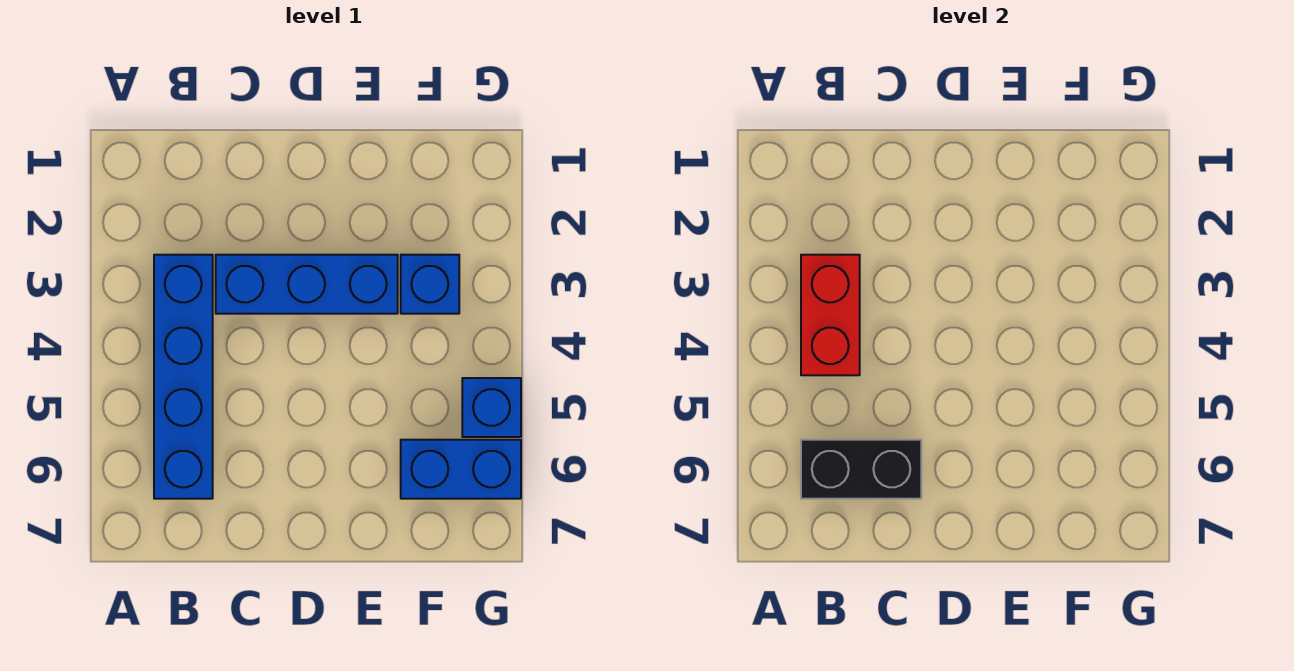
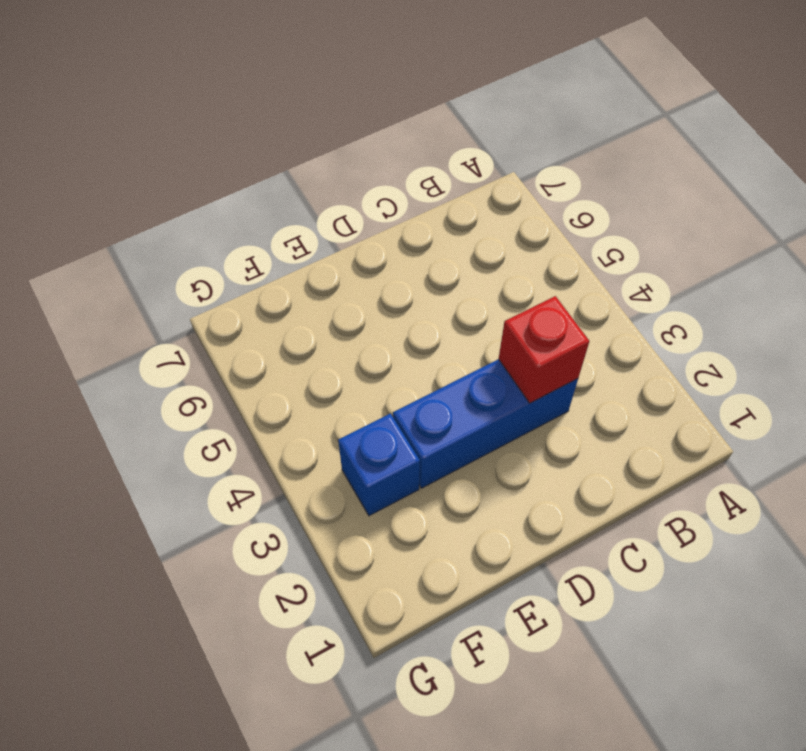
red 1x1 brick [499,296,589,403] -> none
none -> blue 1x4 brick [154,255,213,499]
none -> blue 1x2 brick [401,440,521,499]

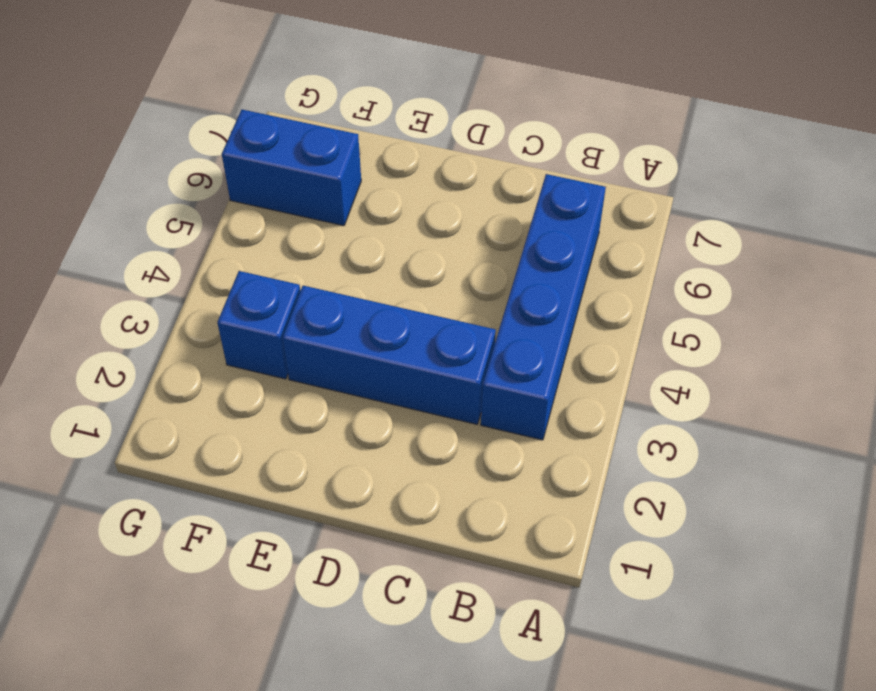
none -> blue 1x1 brick [462,378,521,437]
none -> red 1x2 brick [801,255,860,375]

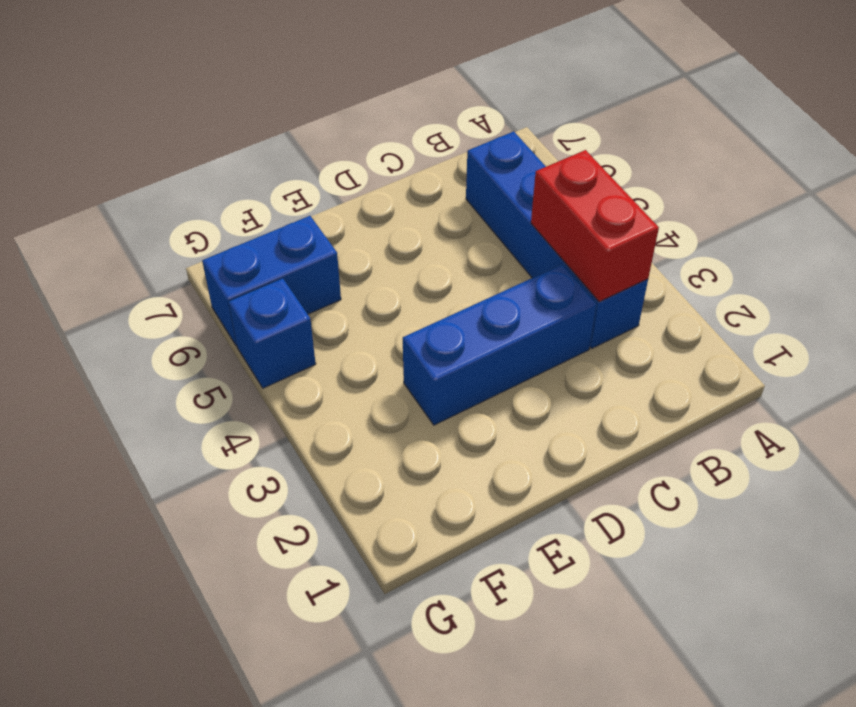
none -> blue 1x1 brick [401,255,459,314]
none -> black 1x2 brick [801,440,921,499]

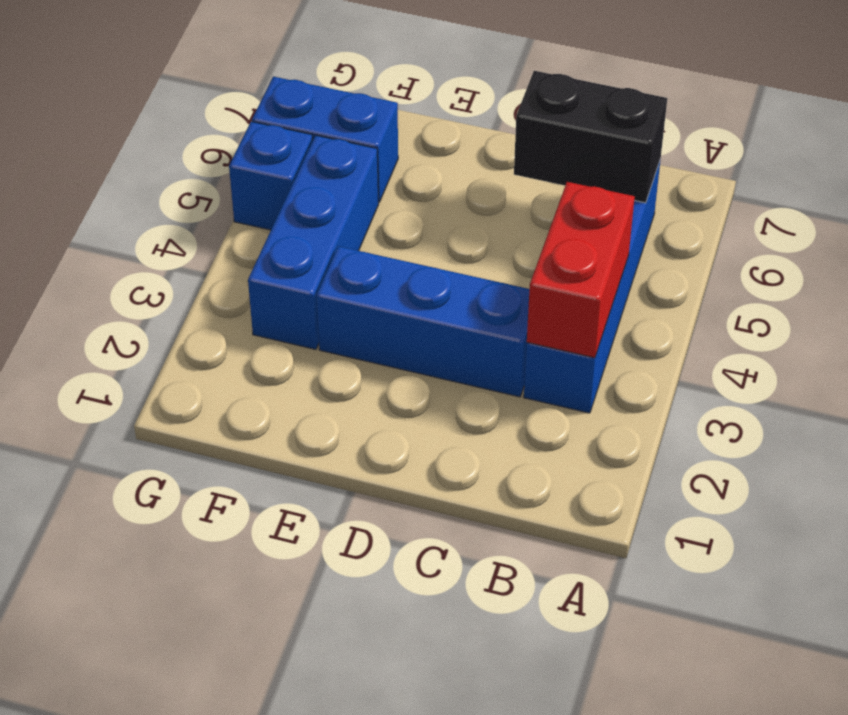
blue 1x3 brick [248,135,379,349] -> blue 1x1 brick [401,255,459,314]

